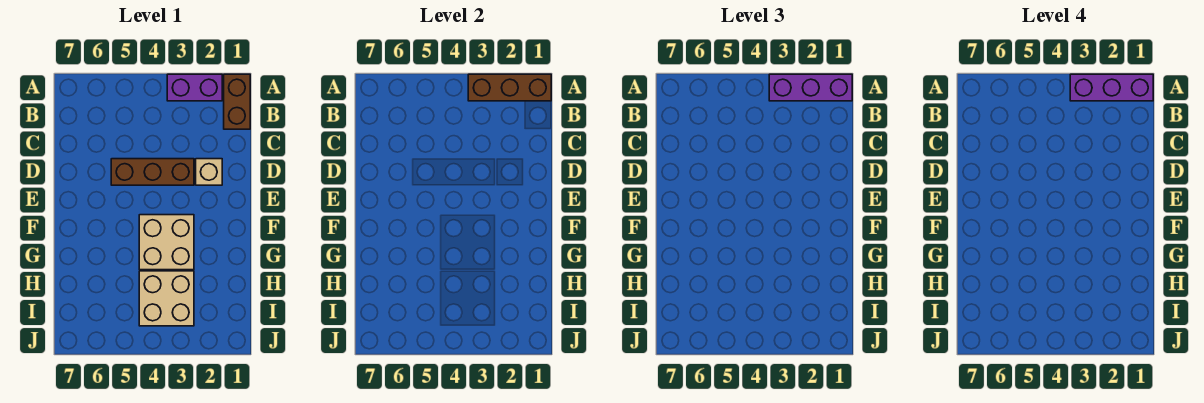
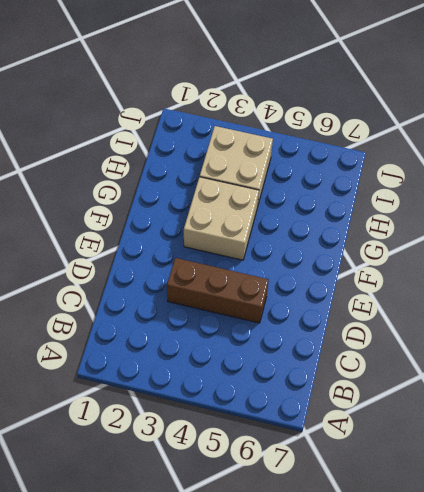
none -> brown 1x2 brick [224,74,250,129]
none -> purple 1x2 brick [167,74,222,101]

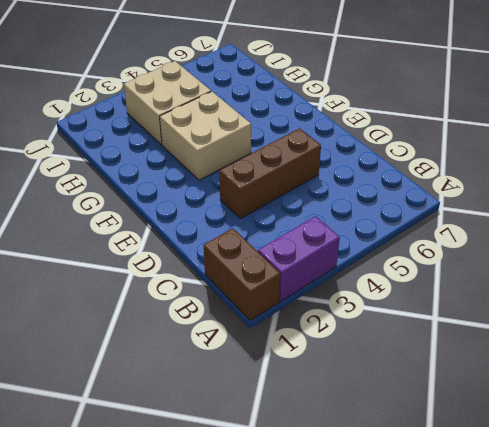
none -> tan 1x1 brick [196,159,222,185]
none -> brown 1x3 brick [468,74,551,101]

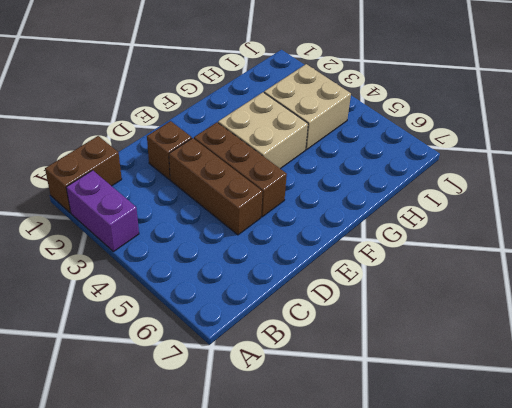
brown 1x1 brick [147,121,192,180] -> tan 1x1 brick [196,159,222,185]
brown 1x3 brick [194,122,287,217] -> brown 1x3 brick moved to [468,74,551,101]
none -> purple 1x3 brick [769,74,852,101]
none -> purple 1x3 brick [1070,74,1153,101]

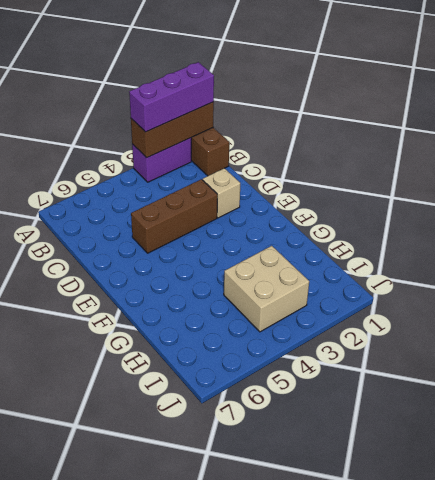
none -> tan 2x2 brick [139,215,194,270]
none -> purple 1x3 brick [1070,74,1153,101]

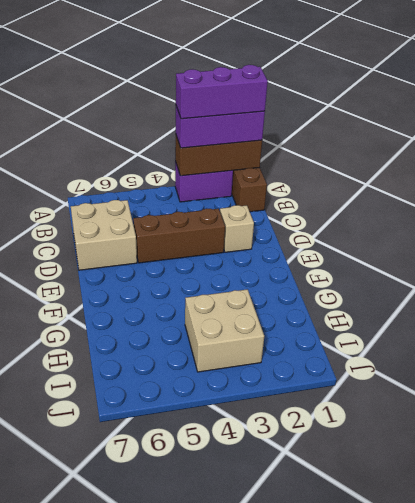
tan 2x2 brick [71,200,137,270] -> tan 2x2 brick moved to [139,215,194,270]

